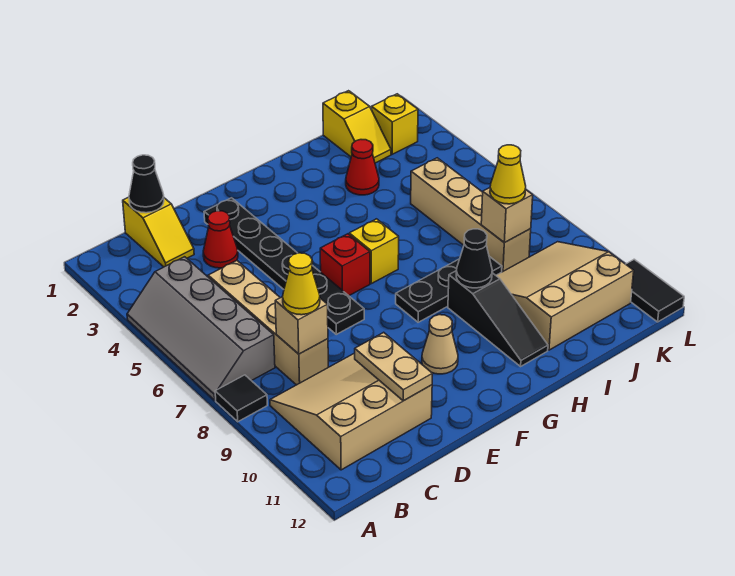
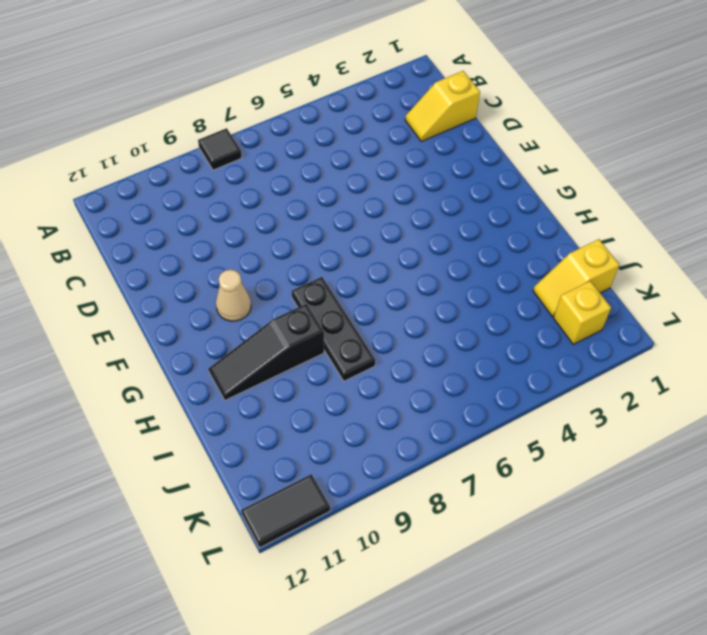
none -> grey 2x4 slope [127,257,275,400]
none -> tan 3x3 slope [270,353,432,470]
none -> tan 1x4 brick [208,261,328,385]

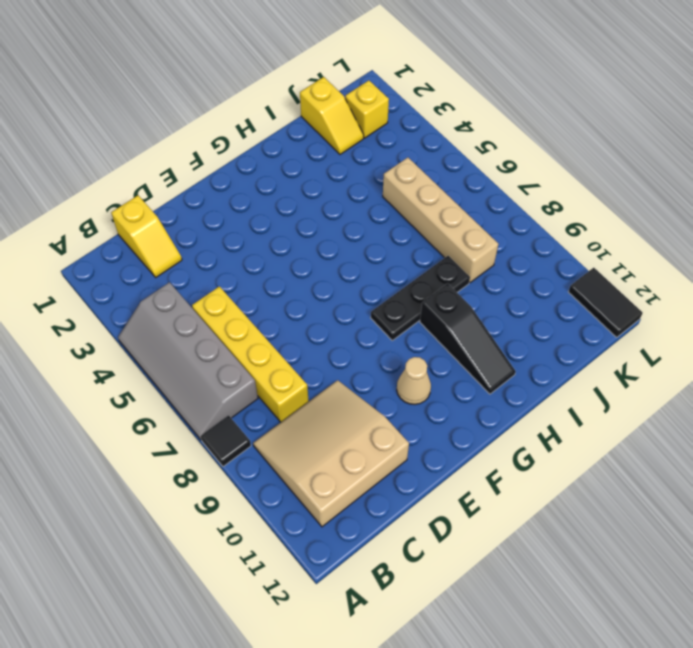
yellow 1x4 brick [192,286,309,422] -> tan 1x4 brick [208,261,328,385]
none -> red 1x1 cone [203,211,238,268]
none -> black 1x6 plate [204,198,364,334]
none -> red 1x1 brick [320,234,370,296]

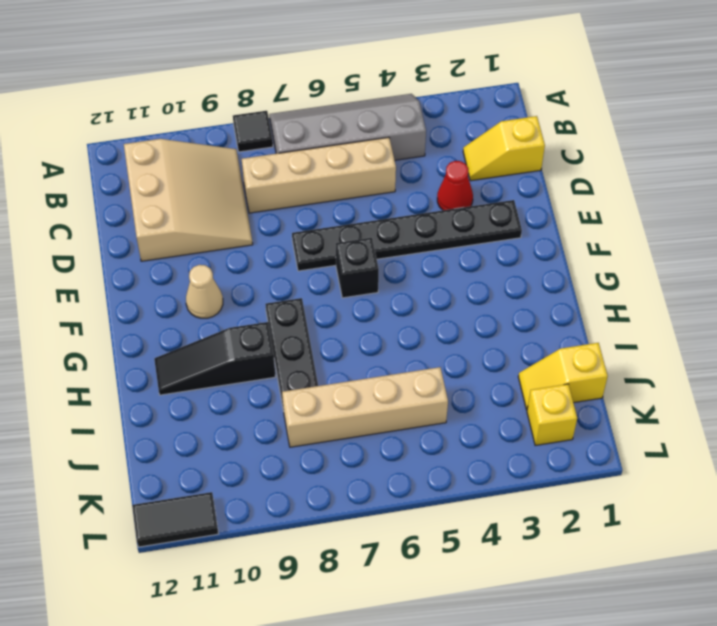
black 1x1 brick [336,238,379,298] -> red 1x1 brick [320,234,370,296]
none -> yellow 1x1 brick [349,219,399,284]
none -> red 1x1 cone [346,140,379,195]
none -> tan 3x3 slope [496,242,634,350]

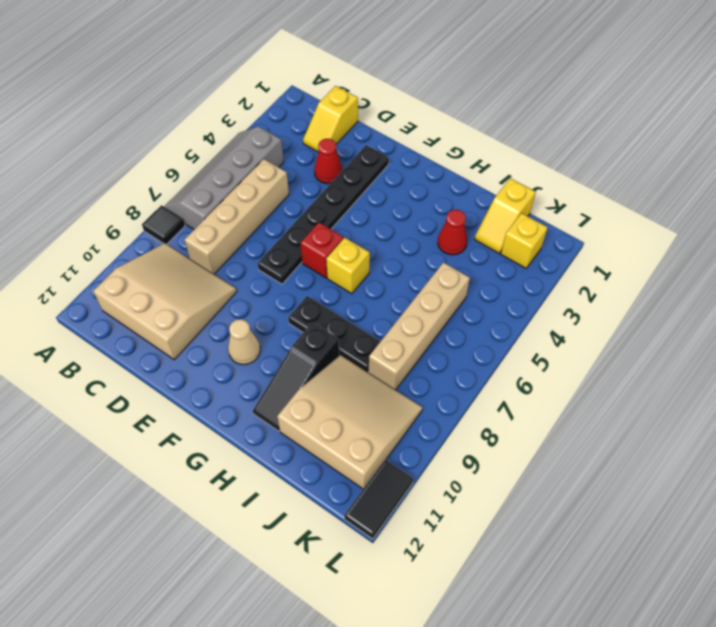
none -> black 1x1 cone [129,155,164,213]
none -> tan 1x1 brick [275,297,328,354]
none -> tan 1x2 plate [355,332,432,401]

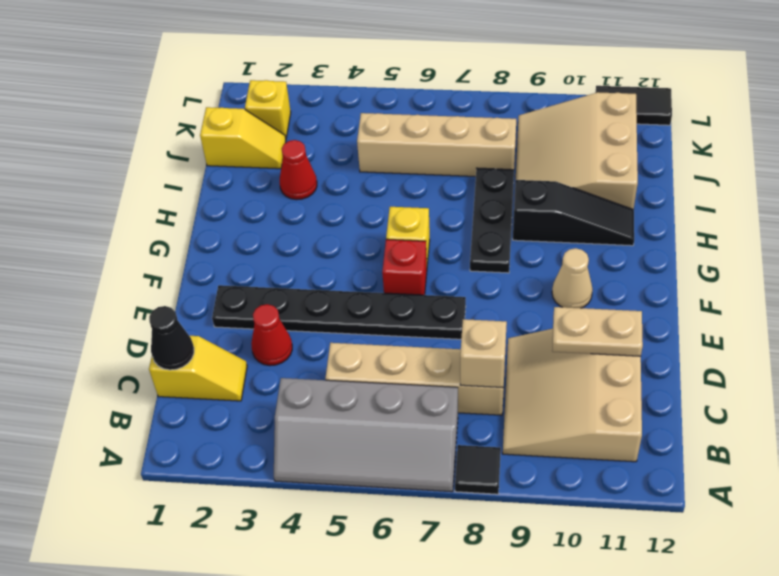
none -> black 1x1 cone [456,229,492,288]
none -> tan 1x1 brick [481,188,533,243]
none -> yellow 1x1 cone [283,253,320,315]

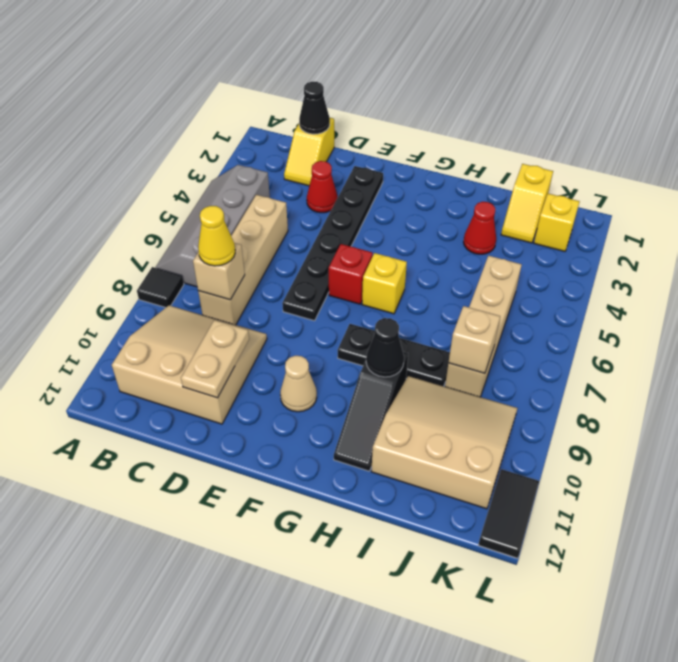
none -> yellow 1x1 cone [490,145,526,204]

